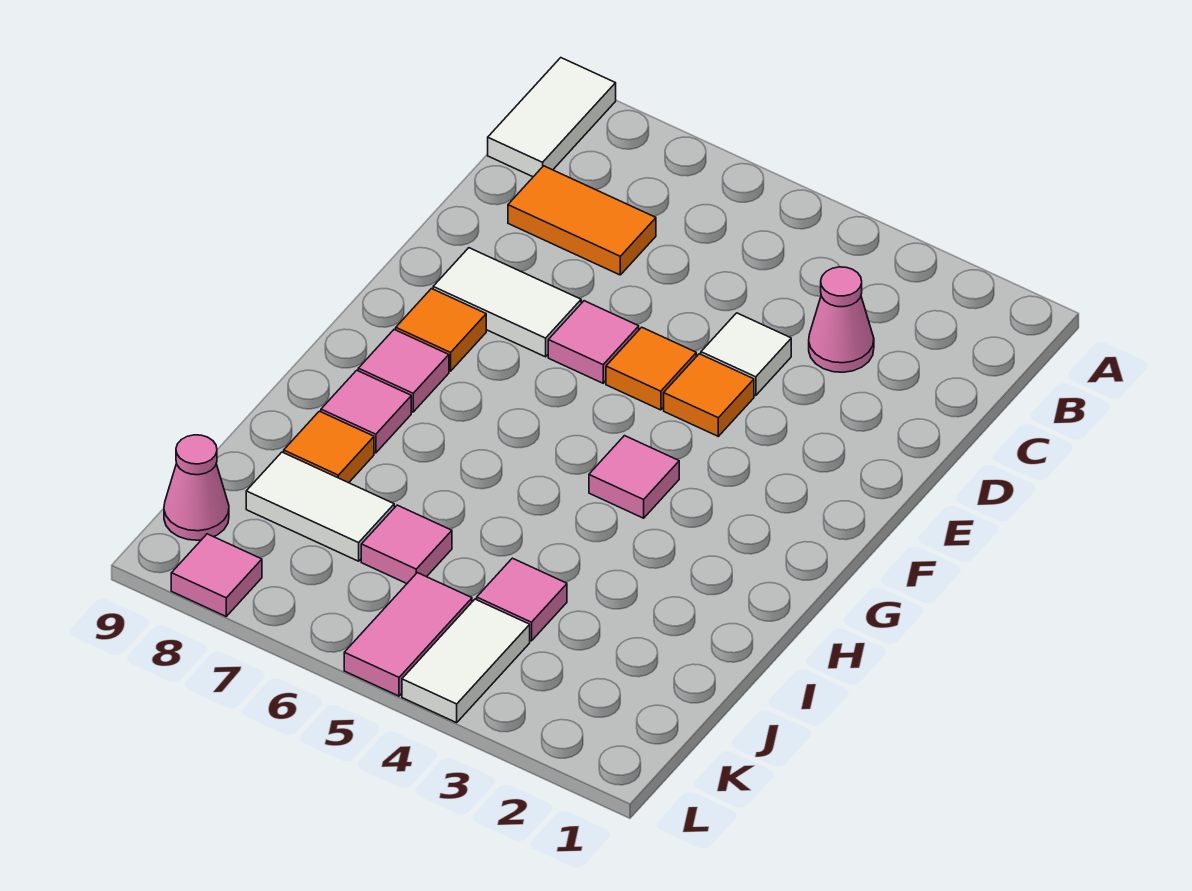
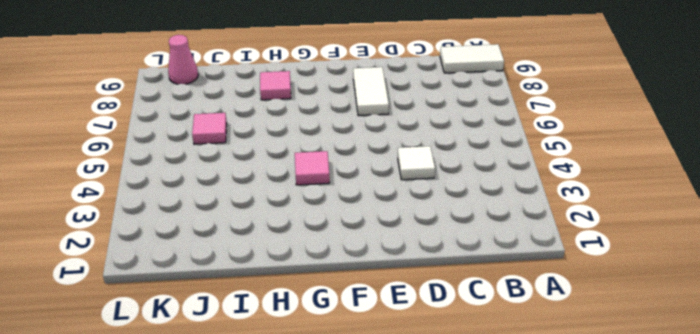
none -> pink 1x1 cone [809,267,874,372]
none -> orange 1x2 tile [508,166,656,275]
none -> orange 1x1 tile [664,354,754,436]

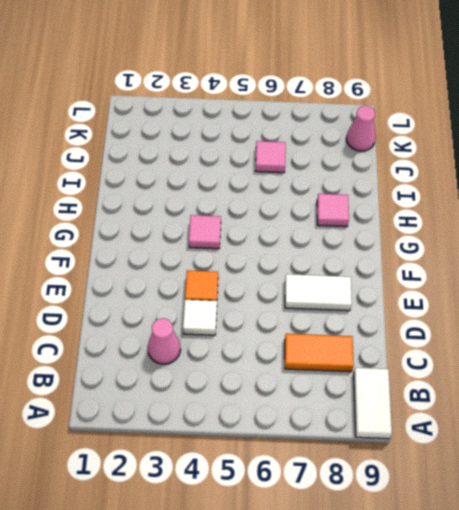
none -> orange 1x1 tile [606,327,696,410]
none -> pink 1x1 tile [548,301,639,383]
none -> orange 1x1 tile [396,289,486,371]

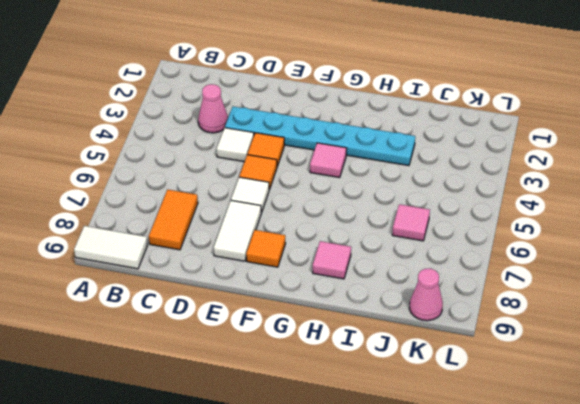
cyan 1x6 plate [225,107,415,166] -> none
white 1x1 tile [231,177,269,213] -> pink 1x1 tile [548,301,639,383]
none -> pink 1x1 tile [358,330,449,412]
none -> orange 1x1 tile [284,411,374,483]
none -> pink 1x1 tile [477,558,567,641]

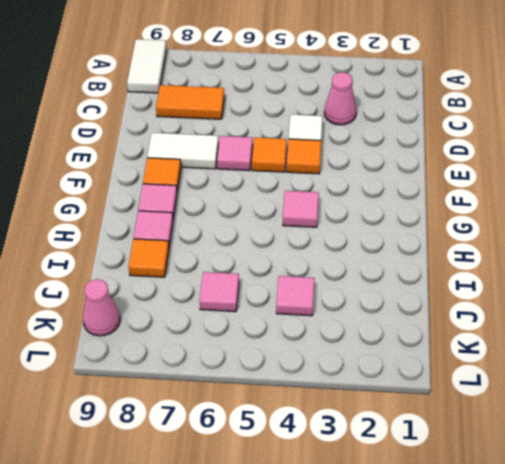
none -> white 1x2 tile [246,452,394,561]
none -> white 1x2 tile [402,599,530,723]
none -> pink 1x2 tile [344,573,472,696]

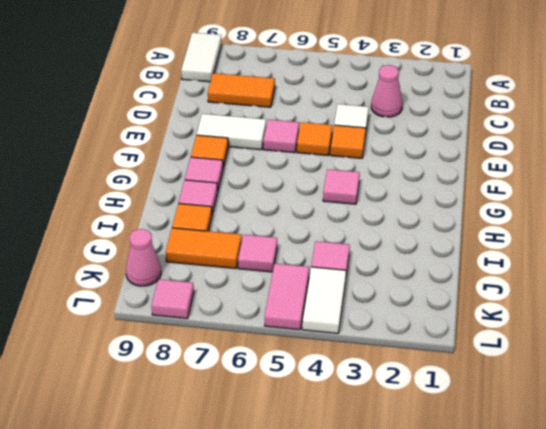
orange 1x2 tile [166,228,242,269] -> white 1x2 tile [246,452,394,561]

